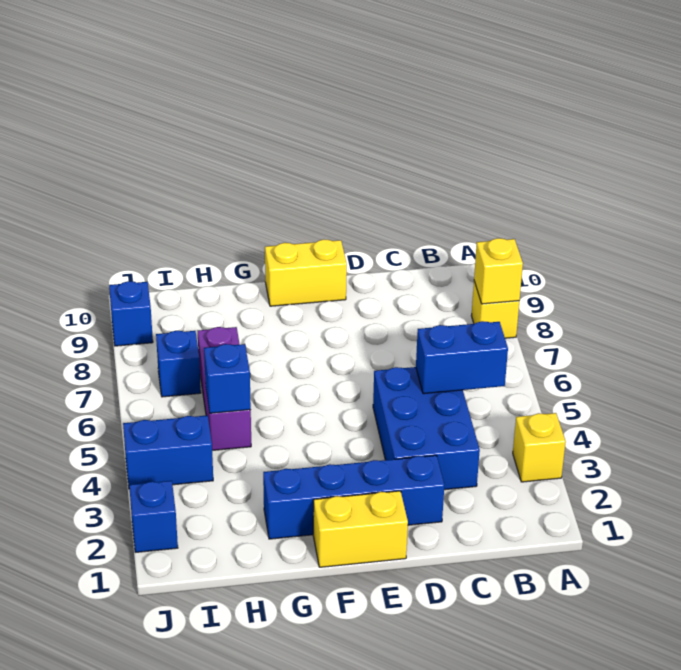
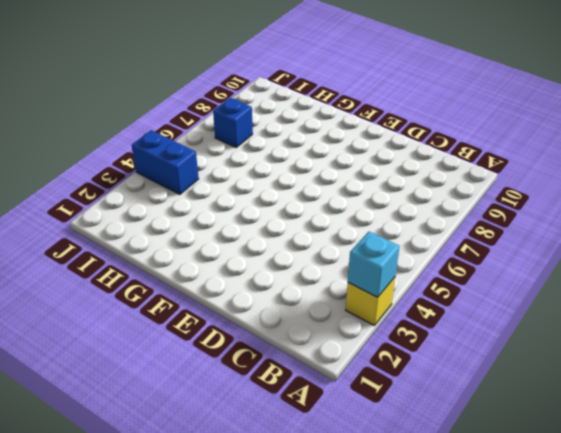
cyan 1x1 brick [348,232,400,297] -> none
none -> yellow 1x1 brick [471,281,519,338]
none -> blue 2x3 brick [373,367,480,490]
none -> blue 1x4 brick [263,455,444,539]

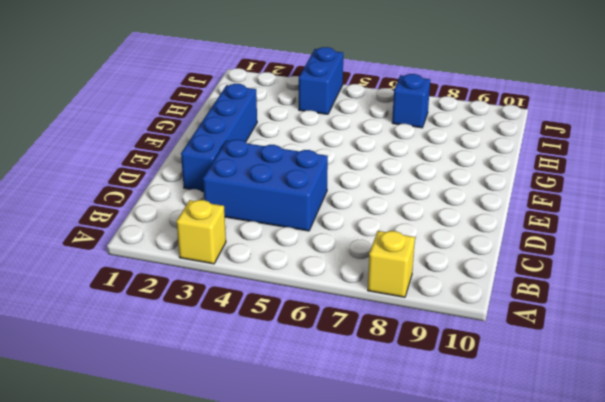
none -> yellow 1x2 brick [313,491,408,567]
none -> yellow 1x2 brick [265,239,347,306]
none -> purple 1x3 brick [198,327,251,450]

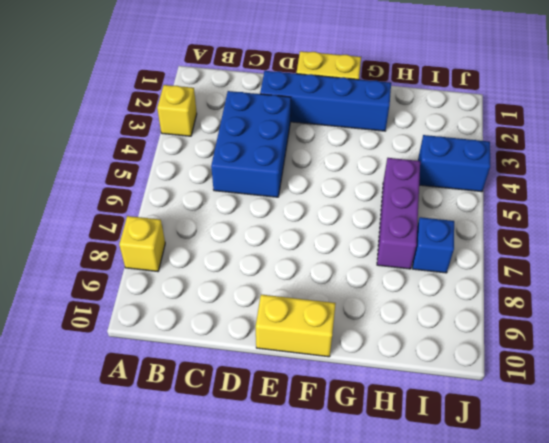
none -> blue 1x1 brick [129,481,178,552]
none -> blue 1x1 brick [109,281,153,346]
none -> yellow 1x1 brick [474,238,523,304]

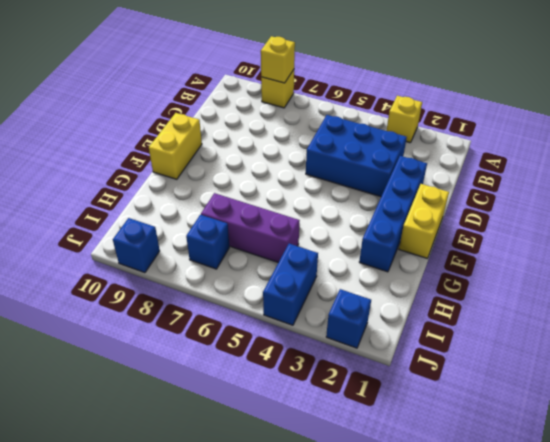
none -> blue 1x2 brick [416,321,508,394]
none -> blue 1x1 brick [204,344,251,413]

